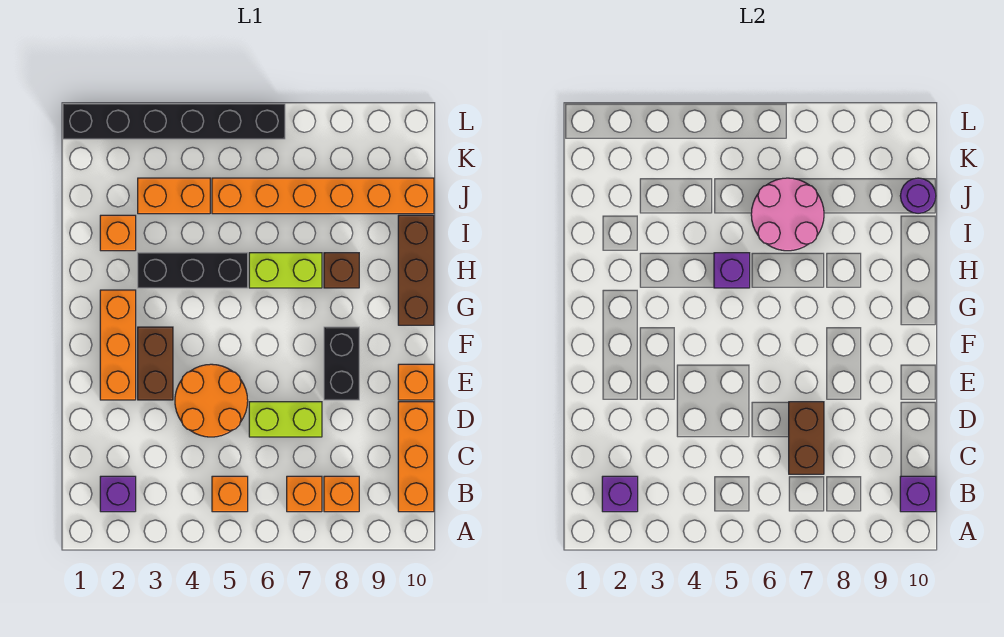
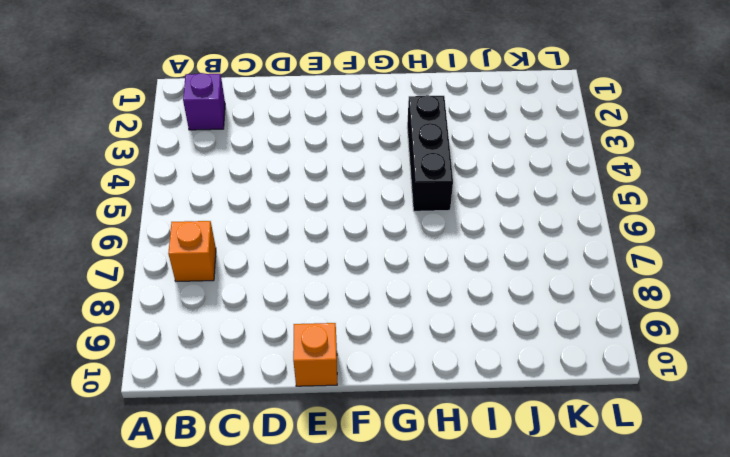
none -> orange 1x1 brick [212,476,248,512]
none -> orange 1x1 brick [324,476,359,512]
none -> orange 1x3 brick [398,402,434,512]

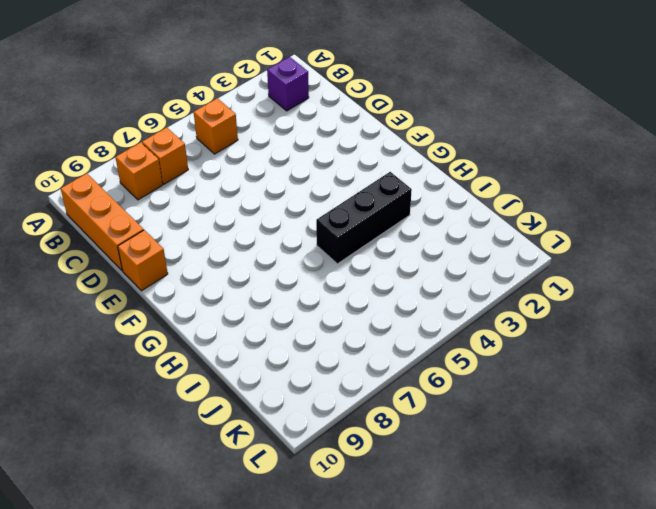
none -> orange 2x2 round brick [175,364,248,437]
none -> lime 1x2 brick [249,402,322,437]
none -> orange 1x3 brick [100,290,136,400]

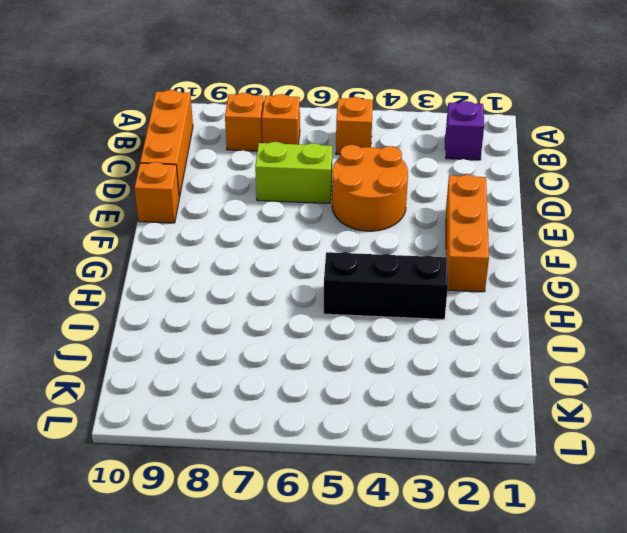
none -> brown 1x2 brick [138,327,173,400]
none -> black 1x2 brick [324,327,359,400]
none -> brown 1x3 brick [398,215,434,325]

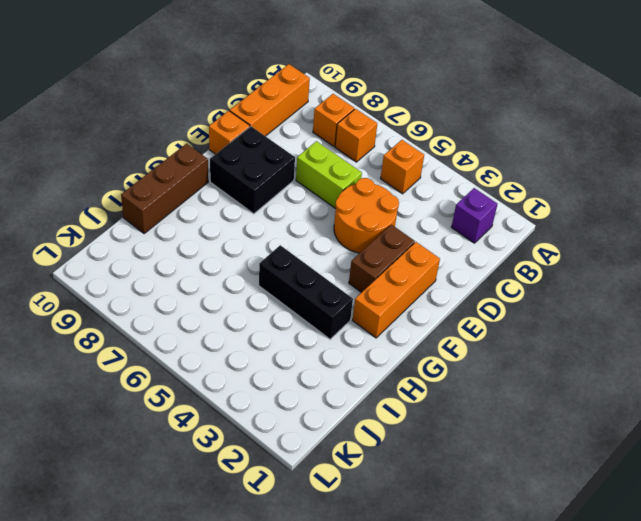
black 2x2 brick [210,126,295,214] -> black 1x2 brick [324,327,359,400]
none -> lime 1x2 brick [249,253,322,288]
none -> brown 1x1 brick [324,253,359,288]
none -> orange 1x1 brick [100,215,136,251]

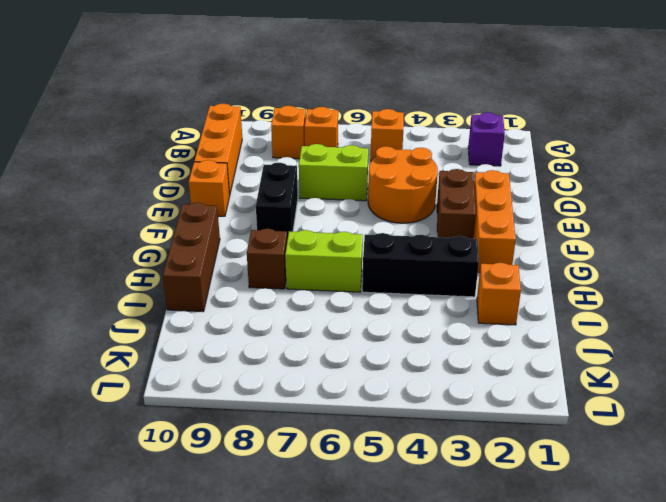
none -> orange 1x2 brick [138,178,210,214]
none -> orange 1x6 brick [212,178,434,214]
none -> black 1x6 brick [63,104,285,139]

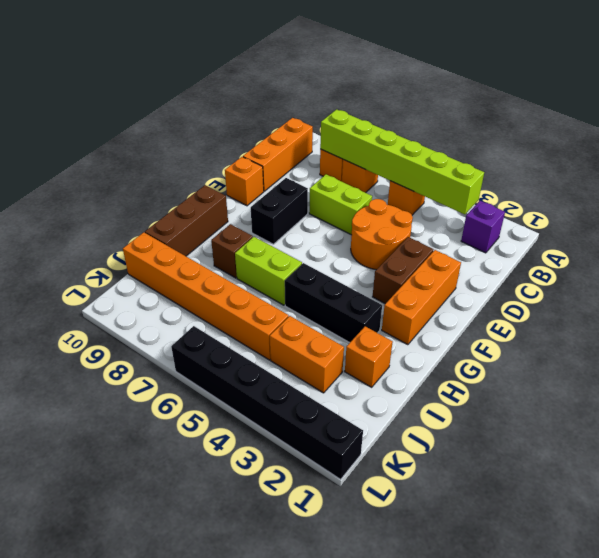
lime 1x6 brick [320,109,484,214] -> none
none -> purple 1x1 brick [602,476,638,512]
none -> purple 1x1 brick [900,476,936,512]
none -> brown 1x2 brick [789,402,824,474]

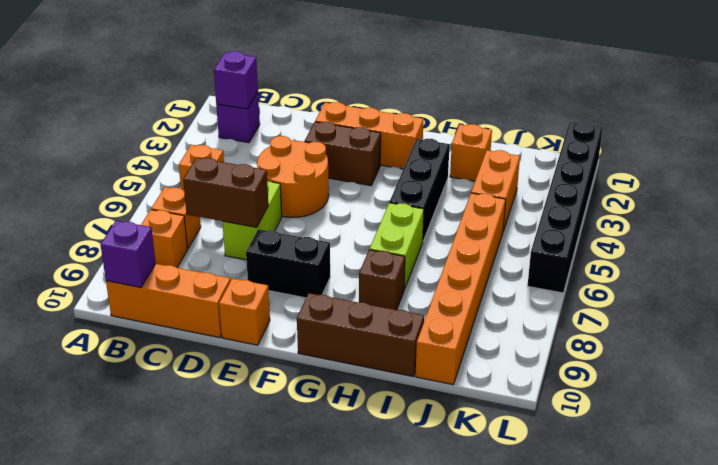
none -> purple 1x1 brick [714,253,750,288]
none -> pink 2x2 round brick [751,178,824,251]
none -> purple 1x1 round brick [900,178,936,213]

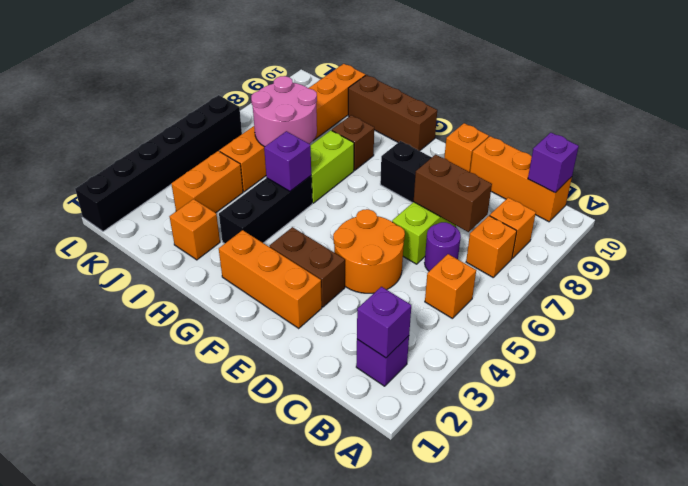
purple 1x1 round brick [425,222,461,271] -> purple 1x1 round brick moved to [900,178,936,213]

